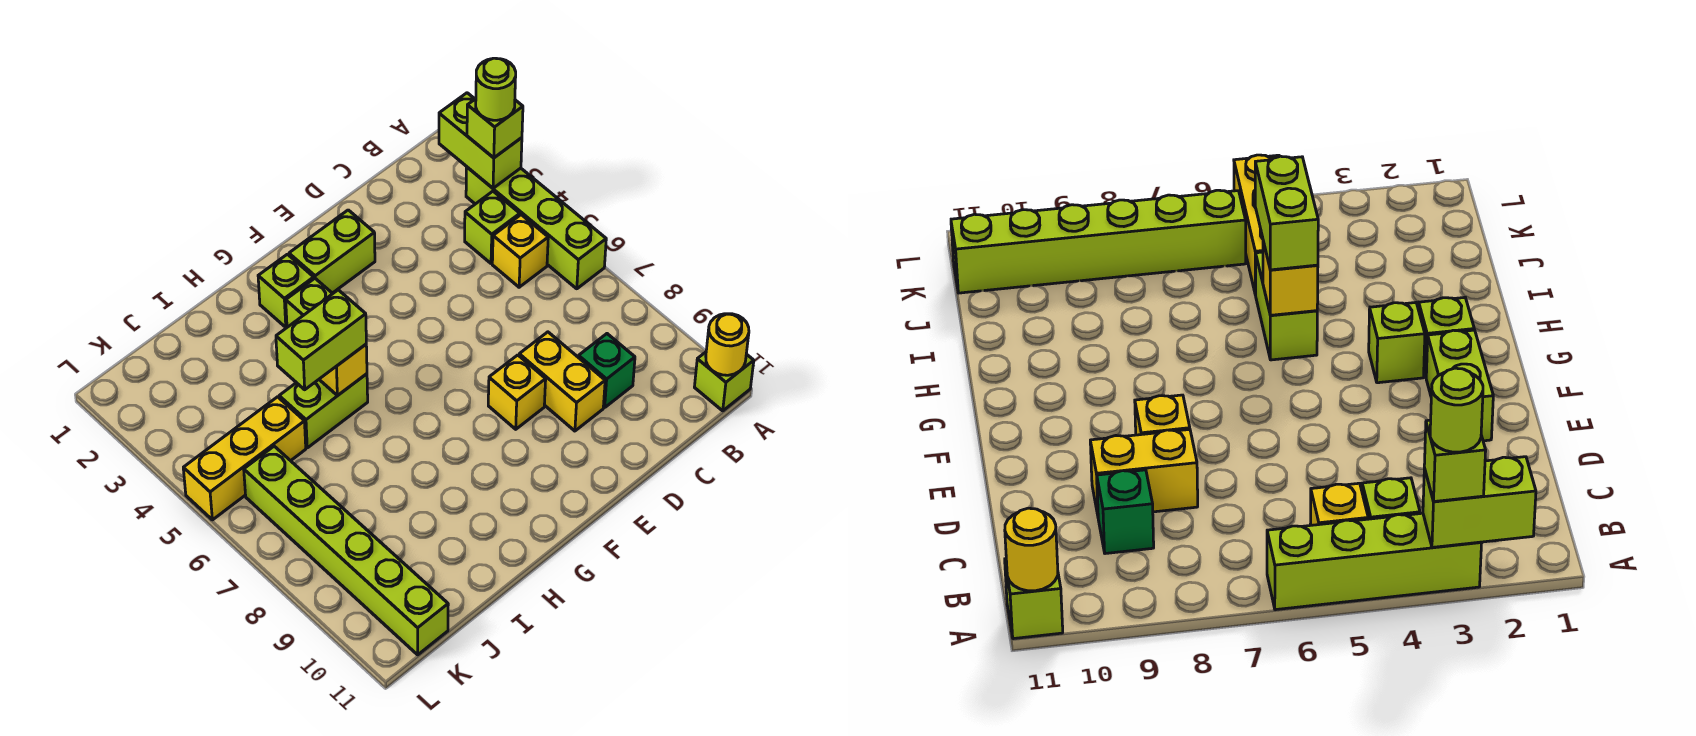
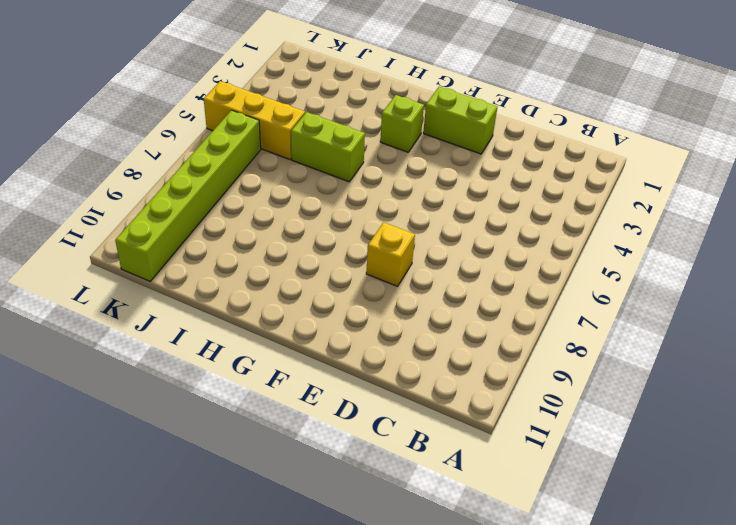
none -> lime 1x4 brick [466,167,606,289]
none -> lime 1x1 brick [695,352,754,411]
none -> lime 1x1 brick [465,191,520,263]

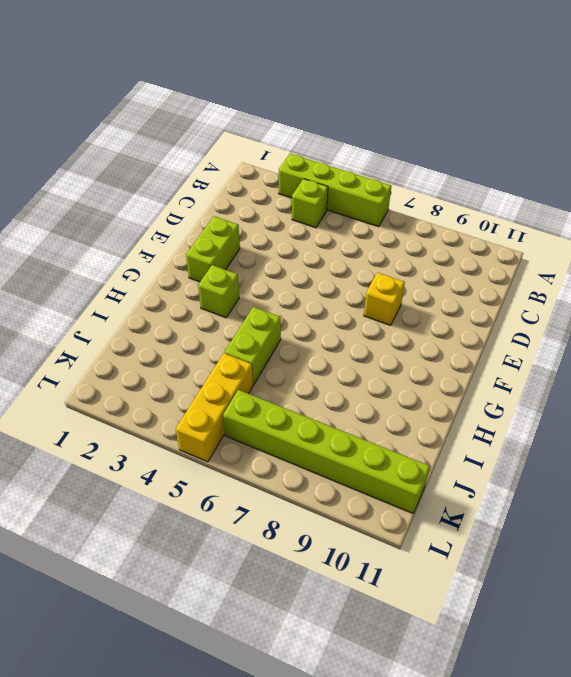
none -> lime 1x1 brick [695,352,754,411]
none -> yellow 1x1 brick [492,215,548,287]
none -> green 1x1 brick [578,334,635,407]

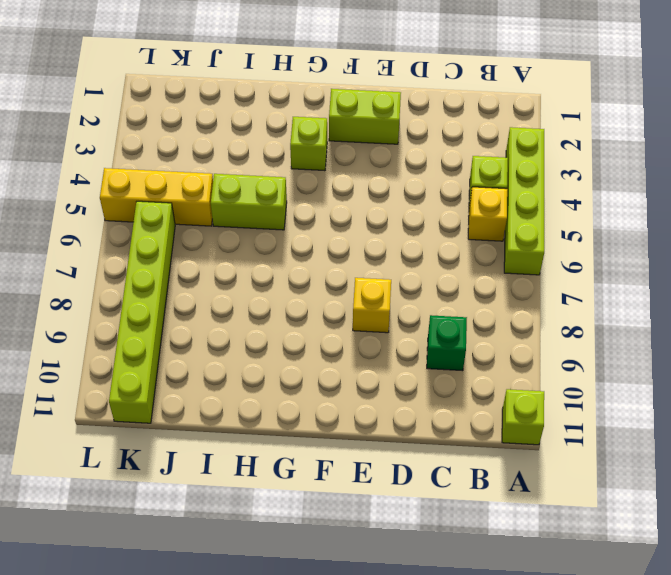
none -> yellow 1x2 brick [519,332,605,431]
none -> lime 1x1 brick [258,254,314,327]
none -> lime 1x2 brick [439,93,522,188]

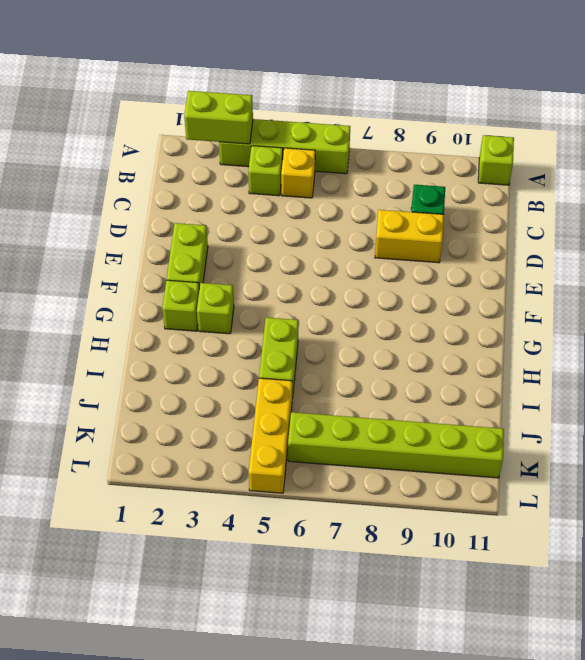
none -> yellow 1x1 brick [488,355,546,429]
none -> yellow 1x1 round brick [706,314,749,375]
none -> yellow 1x1 brick [319,344,367,396]

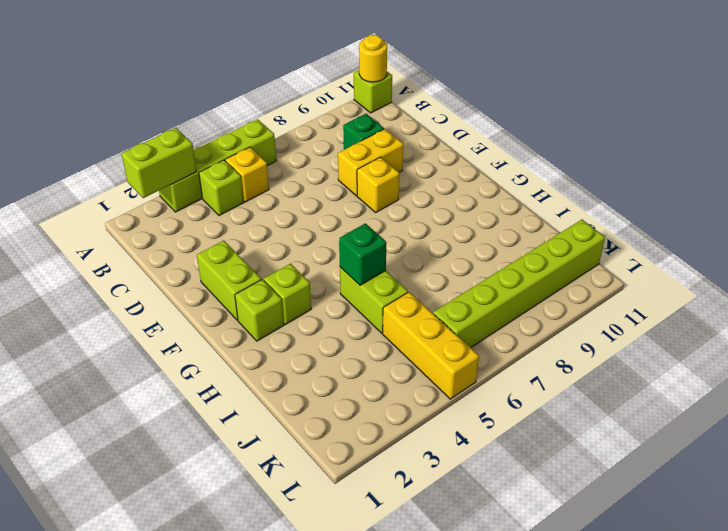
green 1x1 brick [339,223,386,285] -> yellow 1x1 brick [319,344,367,396]
none -> lime 1x1 brick [467,99,523,158]
none -> lime 1x2 brick [276,290,366,390]
none -> lime 1x1 round brick [476,58,516,120]

